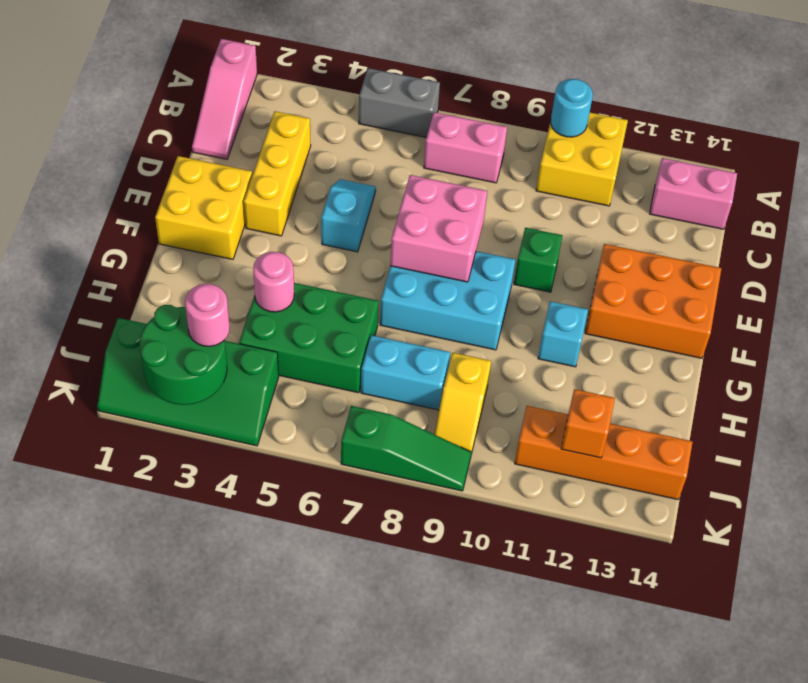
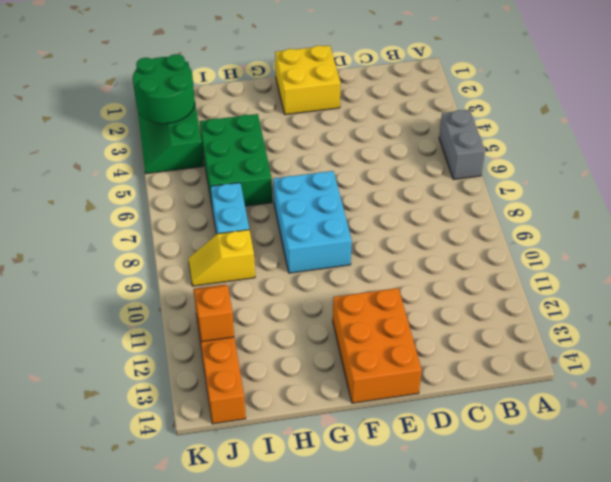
none -> pink 1x3 slope [192,39,257,159]
none -> yellow 2x2 brick [536,113,628,206]
none -> pink 1x2 brick [424,112,507,183]

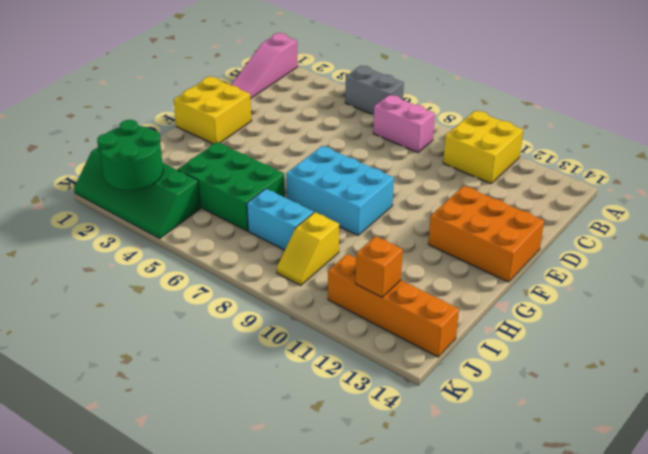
none -> pink 1x2 brick [650,158,737,229]
none -> yellow 1x3 brick [244,111,311,236]
none -> cyan 1x2 slope [321,179,376,252]

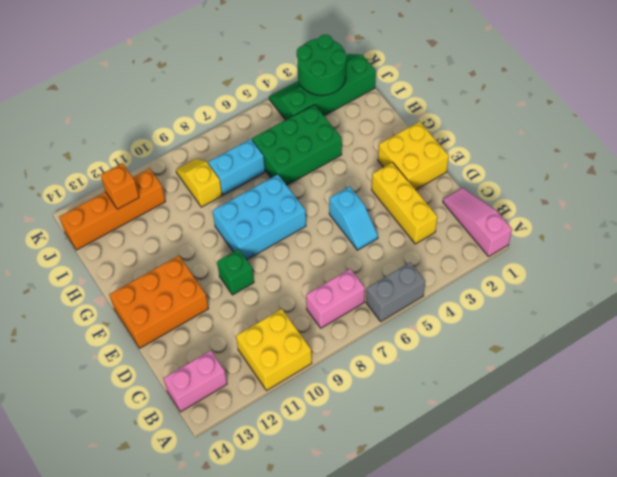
none -> cyan 1x1 brick [538,301,588,367]
none -> green 1x3 slope [341,406,472,491]
none -> cyan 1x1 round brick [551,79,593,137]

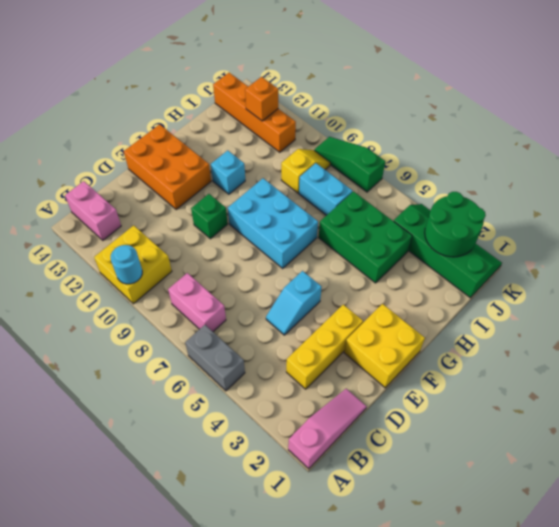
none -> pink 2x2 brick [390,175,487,282]
none -> pink 1x1 round brick [253,252,294,312]
none -> pink 1x1 round brick [185,284,230,346]

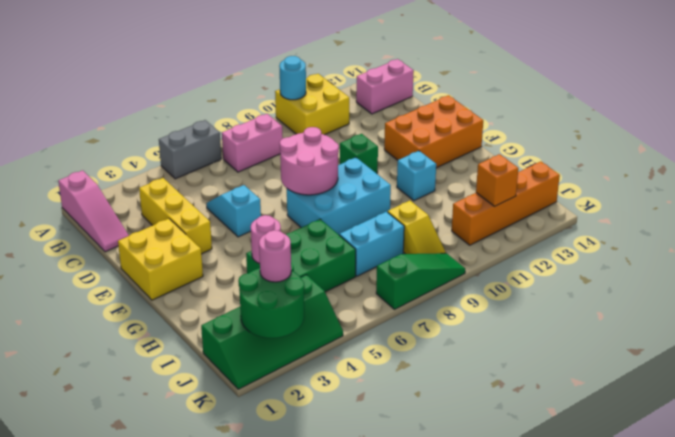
pink 2x2 round brick [280,127,339,195] -> pink 2x2 brick [390,175,487,282]

